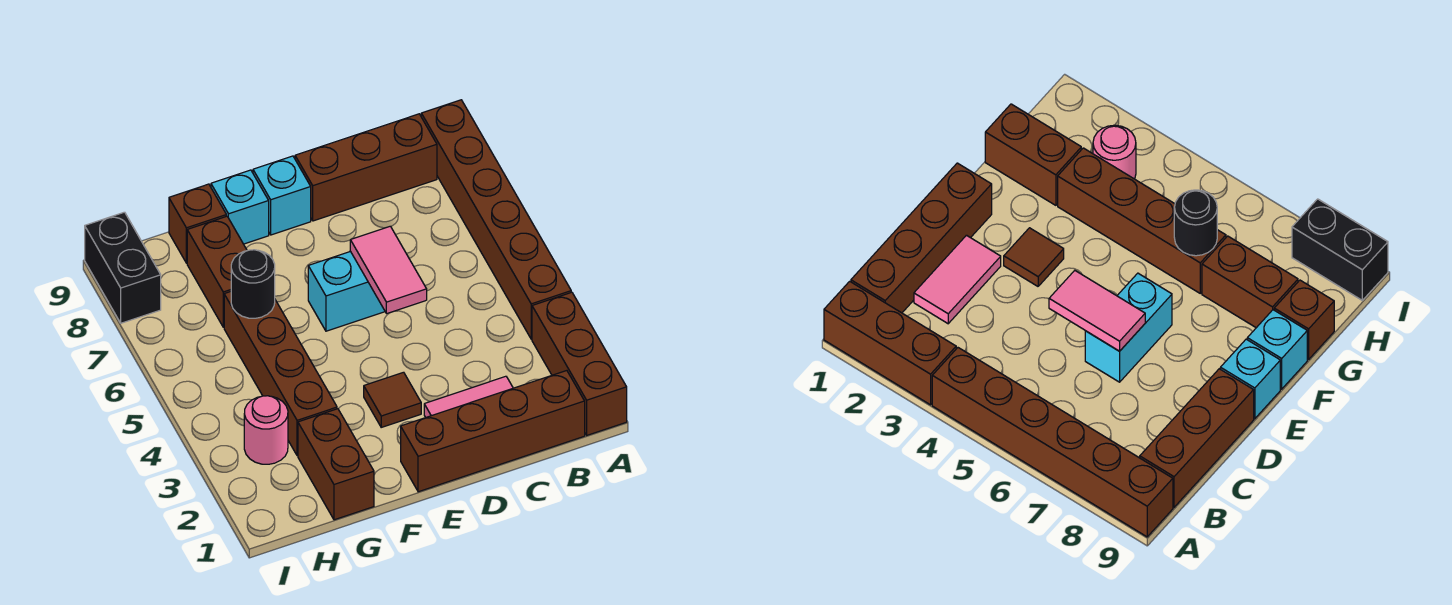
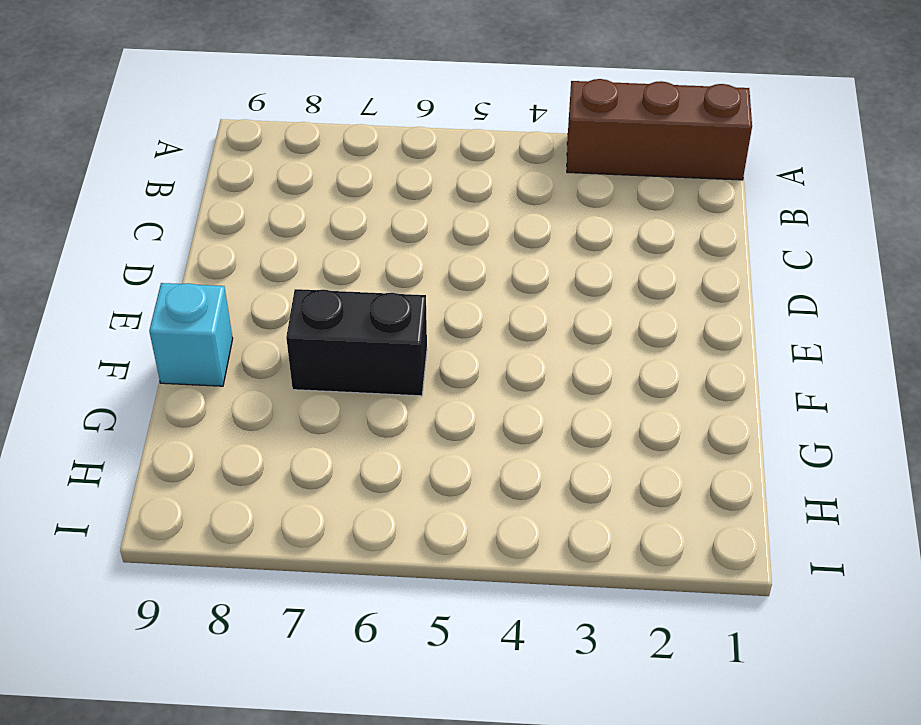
black 1x2 brick [286,289,427,396] -> black 1x2 brick moved to [85,212,161,323]
none -> brown 1x6 brick [421,100,571,339]
none -> brown 1x4 brick [401,371,585,492]
none -> brown 1x3 brick [295,114,437,221]

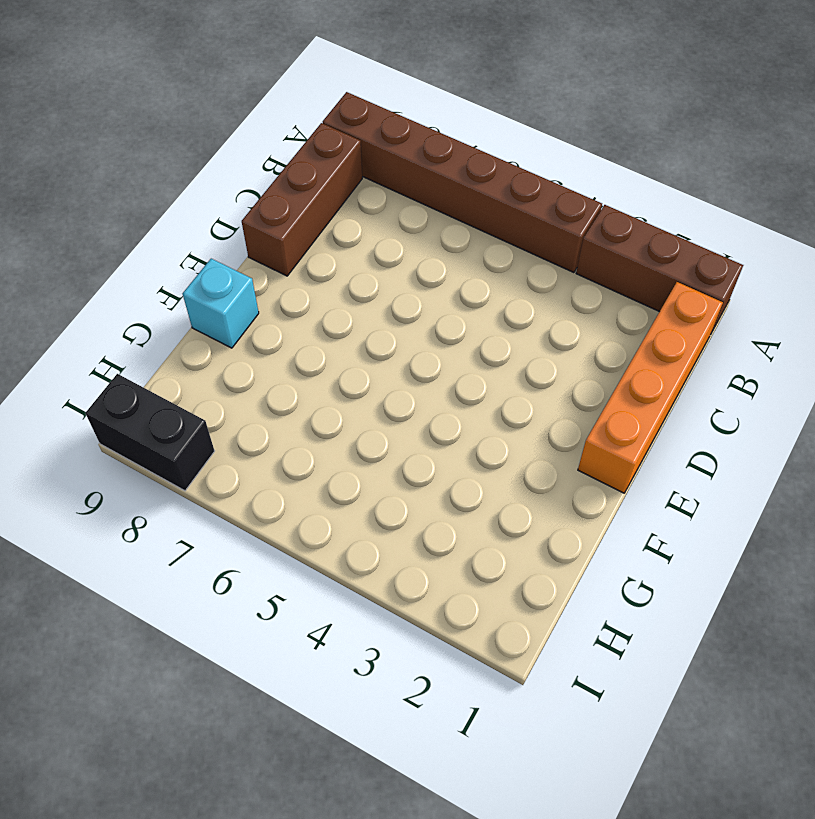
orange 1x4 brick [578,282,723,493] -> brown 1x4 brick [401,371,585,492]
none -> pink 1x2 tile [424,376,513,417]
none -> cyan 1x2 brick [308,251,385,331]
none -> brown 1x1 tile [364,372,421,427]

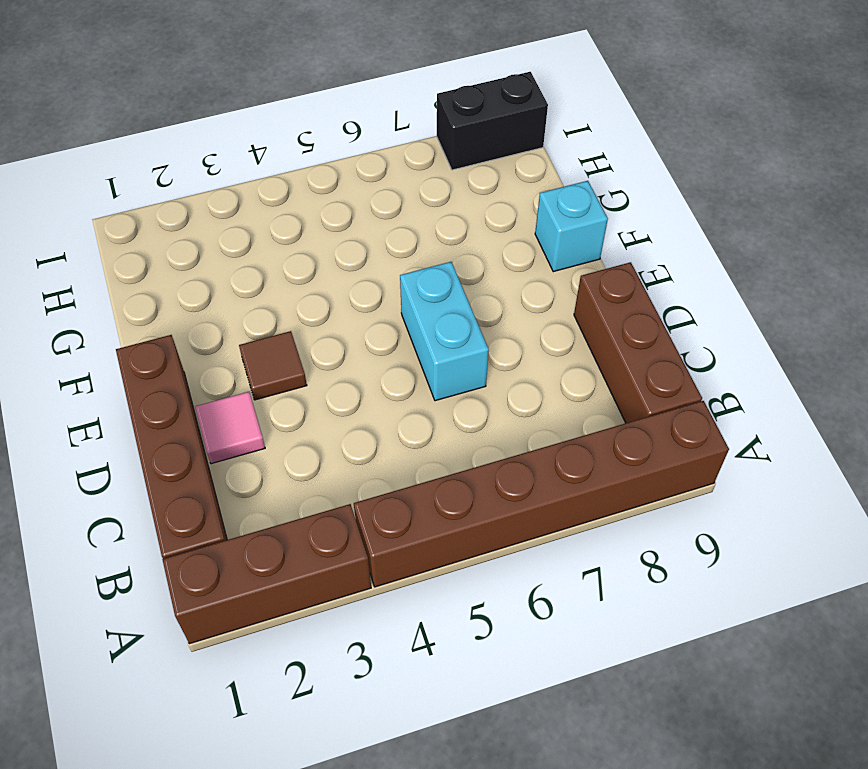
pink 1x1 tile [195,392,265,464] -> pink 1x2 tile [424,376,513,417]
none -> cyan 1x1 brick [253,156,311,235]
none -> brown 1x2 brick [298,409,374,520]
none -> brown 1x4 brick [224,292,337,456]

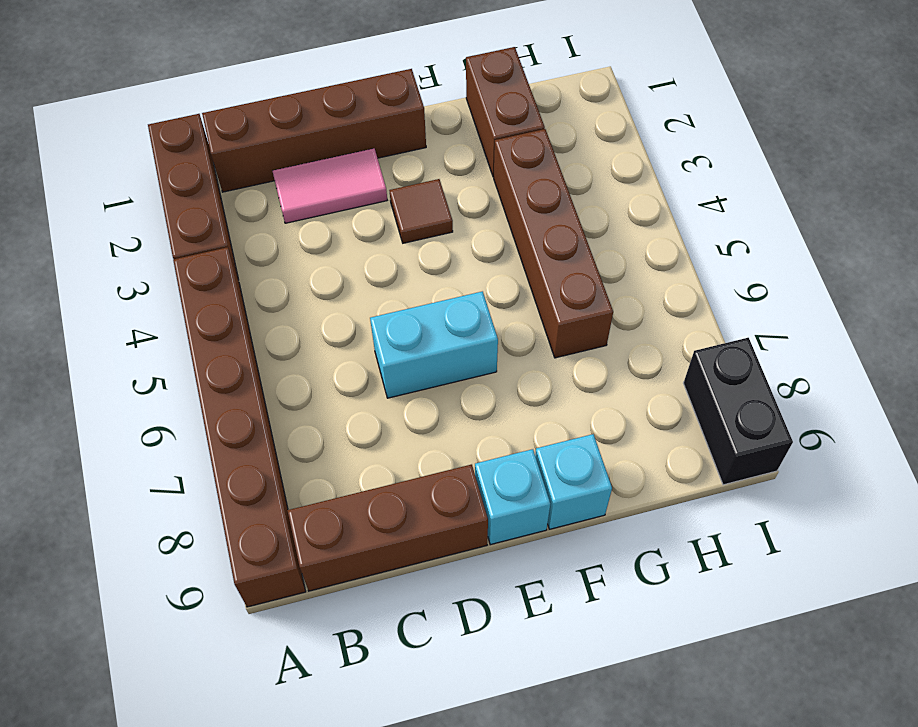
none -> brown 1x2 brick [187,216,247,327]
none -> brown 1x1 brick [169,184,226,263]
none -> pink 1x1 round brick [244,396,288,464]

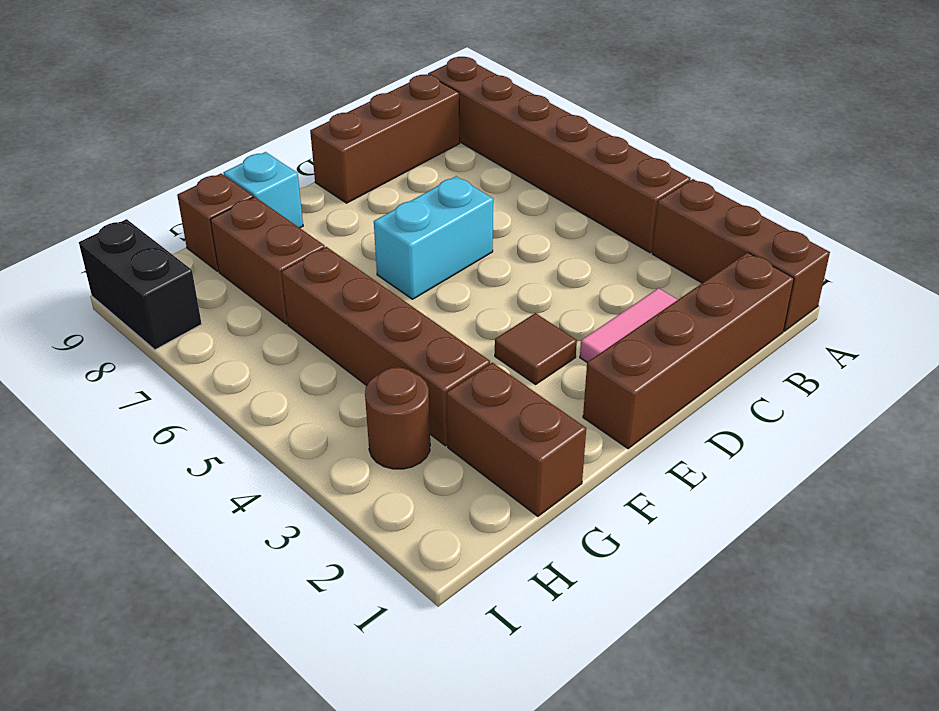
brown 1x1 round brick [365,367,430,469] -> pink 1x1 round brick [244,396,288,464]
none -> cyan 1x1 brick [253,156,311,235]
none -> pink 1x2 tile [350,226,427,314]
none -> black 1x1 round brick [231,250,275,318]

